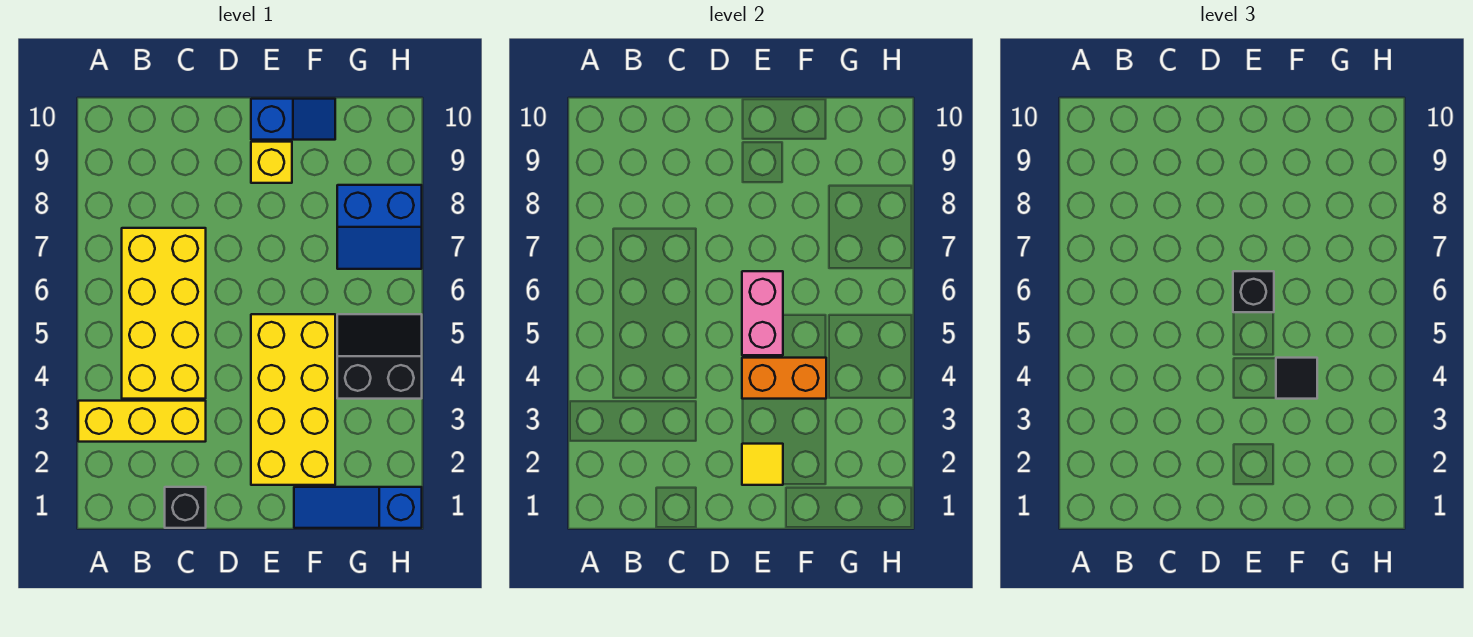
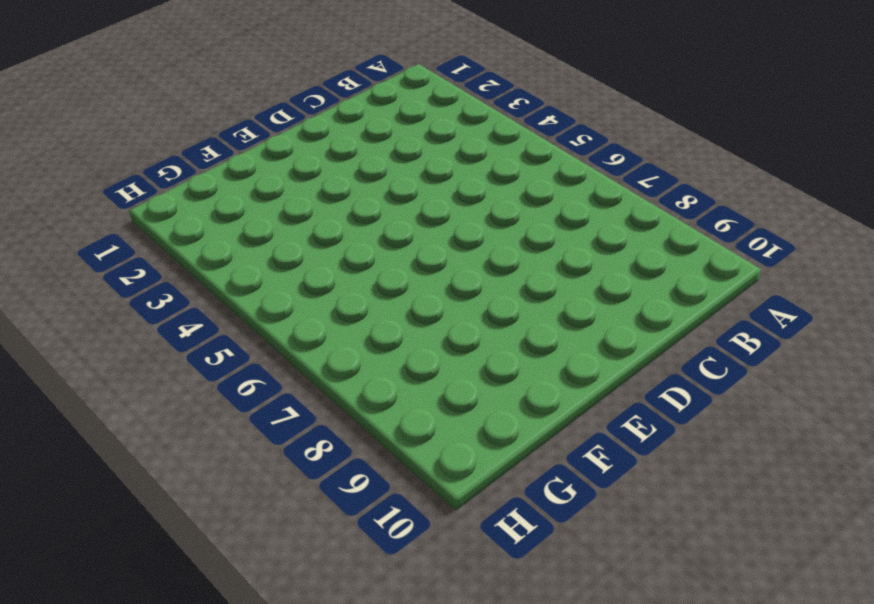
none -> yellow 1x3 brick [78,401,206,442]
none -> yellow 2x4 brick [122,228,206,399]
none -> black 1x1 brick [165,487,206,528]

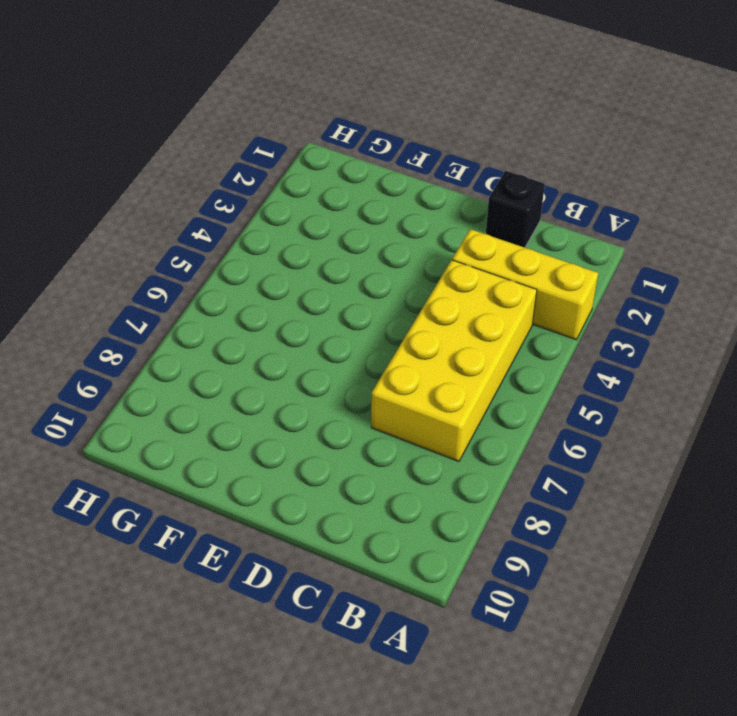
none -> yellow 2x4 brick [251,314,335,485]
none -> yellow 1x1 brick [251,142,292,183]
none -> blue 1x2 slope [251,99,335,140]

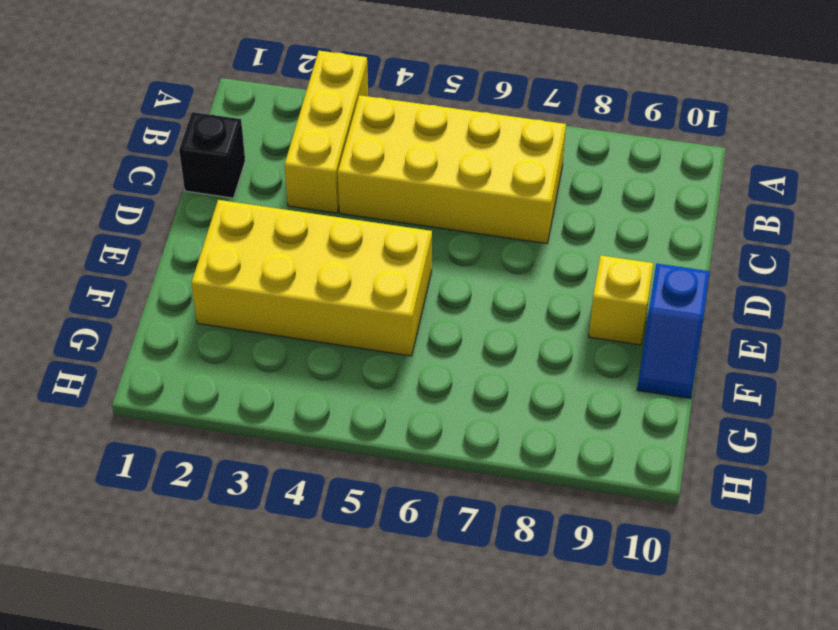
none -> blue 1x3 slope [294,487,422,528]
none -> black 2x2 slope [337,314,422,399]
none -> blue 2x2 slope [337,185,422,269]

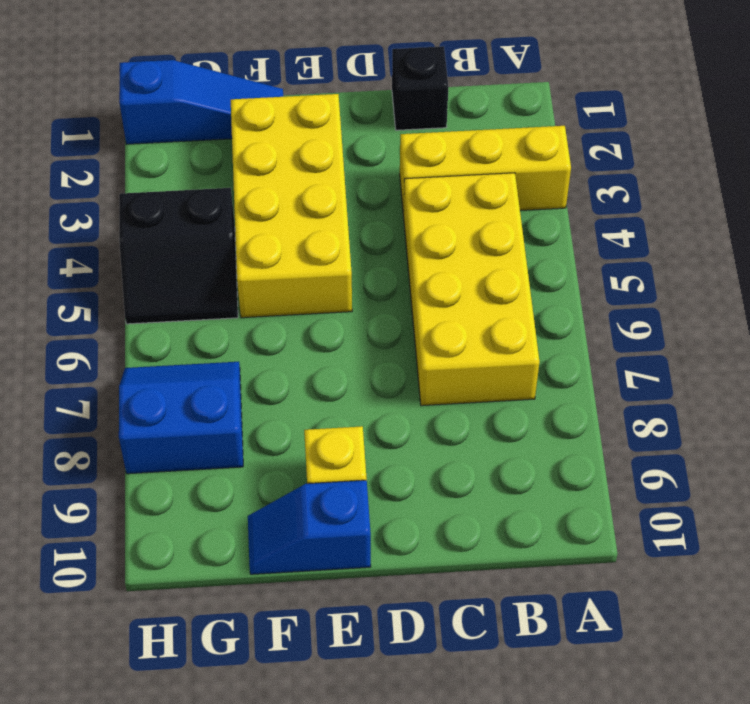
none -> yellow 1x1 tile [742,444,783,485]
none -> orange 1x2 brick [742,358,826,399]
none -> pink 1x2 brick [742,271,783,355]

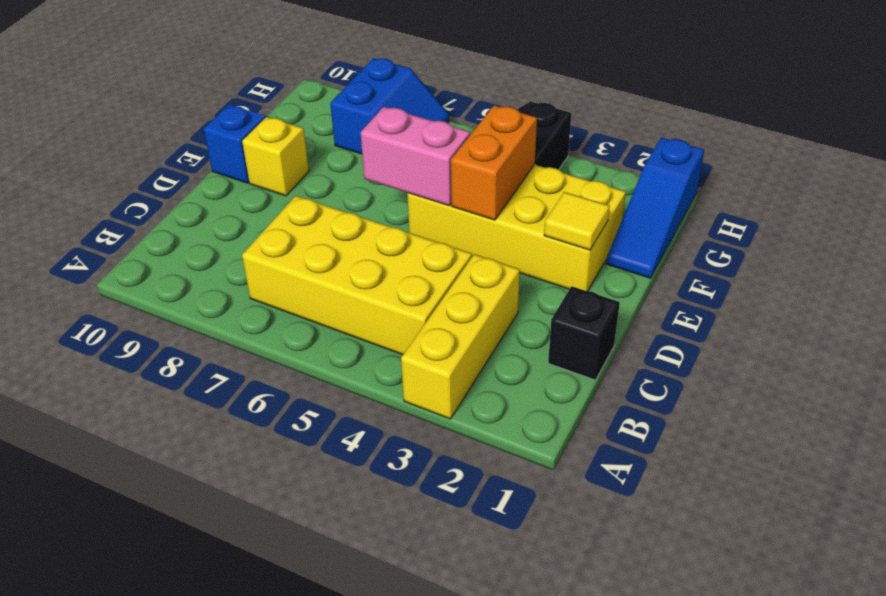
none -> black 1x1 brick [1233,271,1274,312]
none -> black 1x1 tile [1276,358,1317,399]

